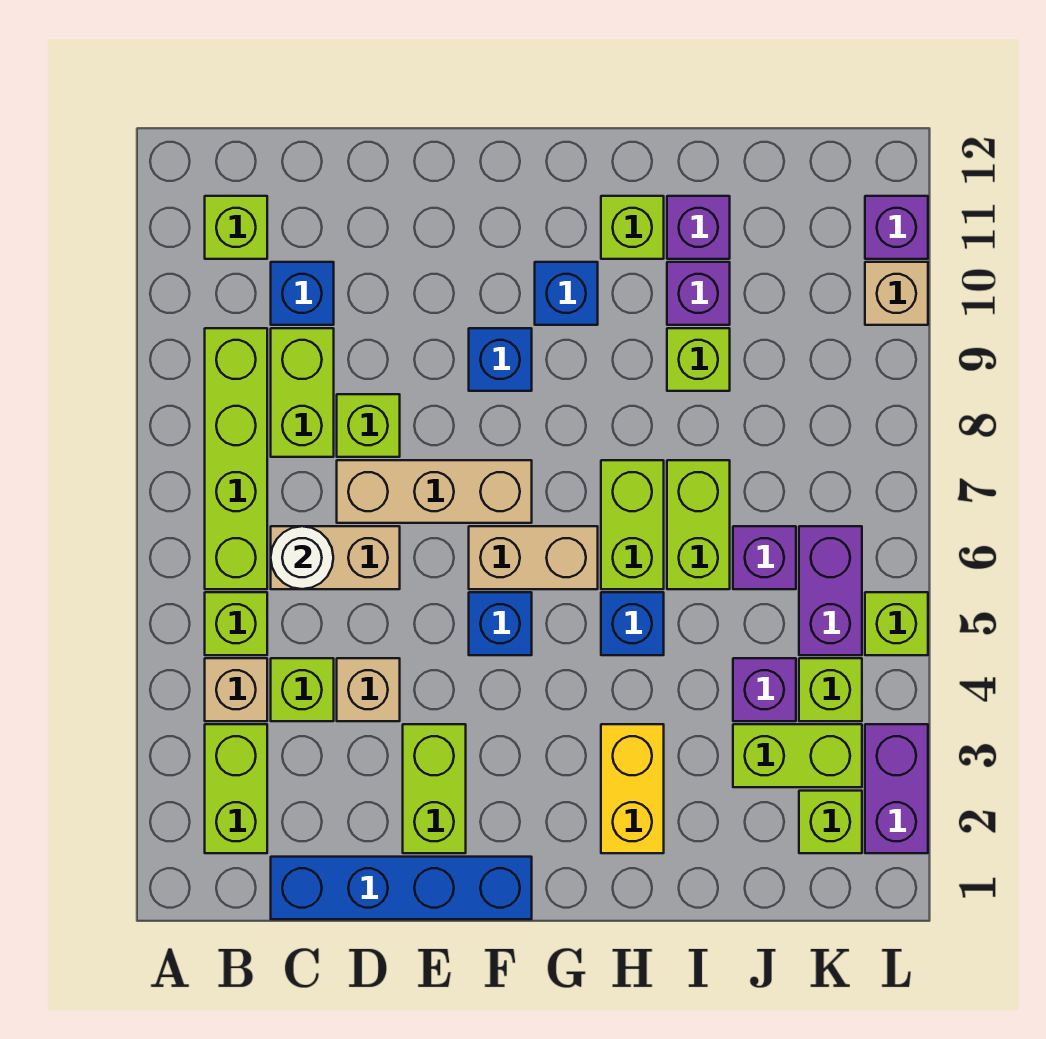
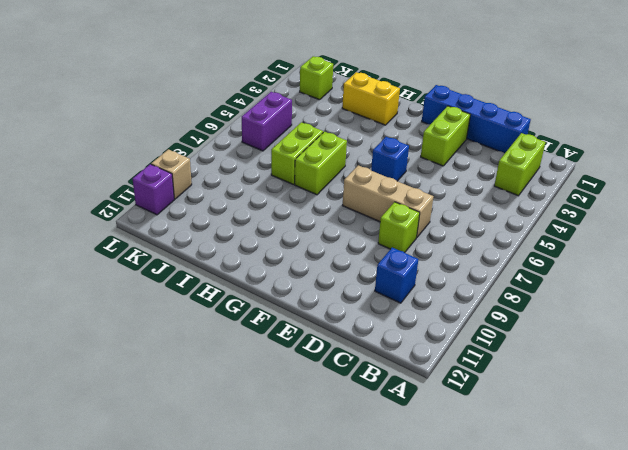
yellow 1x2 brick [342,72,400,125] -> yellow 1x2 brick turned to [601,724,664,853]
none -> tan 1x1 brick [205,658,267,721]
none -> lime 1x1 brick [205,592,267,655]
none -> lime 1x4 brick [205,328,267,589]
none -> lime 1x1 brick [205,196,267,259]

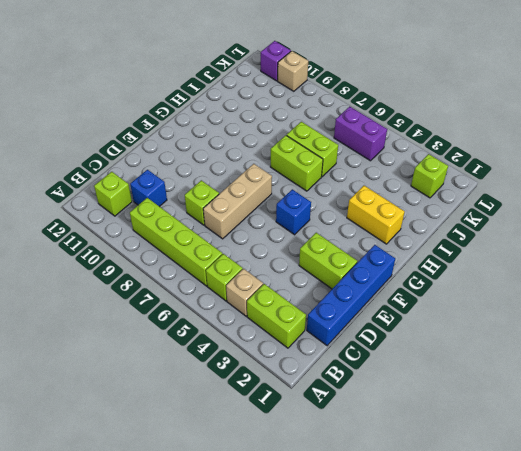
none -> lime 1x1 brick [271,658,334,721]
none -> tan 1x2 brick [271,526,400,589]
none -> lime 1x2 brick [271,328,334,457]
none -> tan 1x1 brick [337,658,400,721]

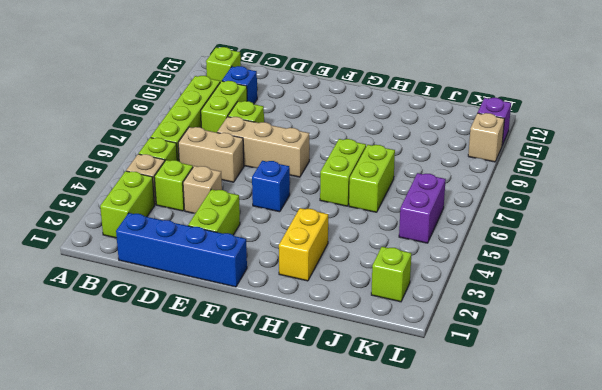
none -> tan 1x2 brick [469,526,598,589]
none -> blue 1x1 brick [469,328,532,391]
none -> blue 1x1 brick [535,262,598,325]
none -> blue 1x1 brick [601,592,664,655]

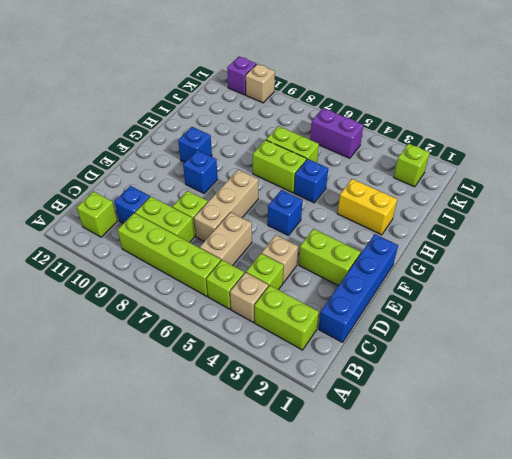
none -> tan 1x2 brick [469,526,598,589]
none -> lime 1x1 brick [601,196,664,259]
none -> lime 1x1 brick [667,328,730,391]
none -> purple 1x1 brick [667,262,730,325]

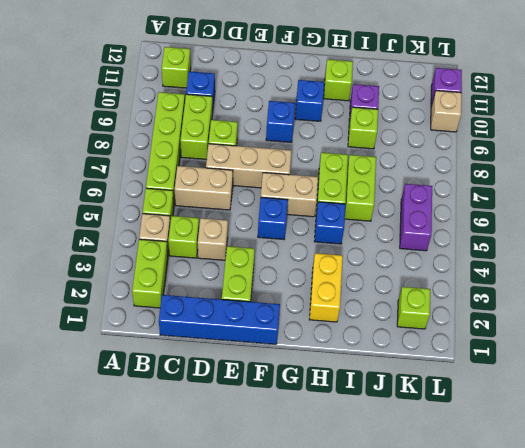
none -> purple 1x1 brick [667,196,730,259]
none -> lime 1x2 brick [733,724,862,787]
none -> purple 1x1 brick [733,658,796,721]
none -> purple 1x1 brick [733,526,796,589]

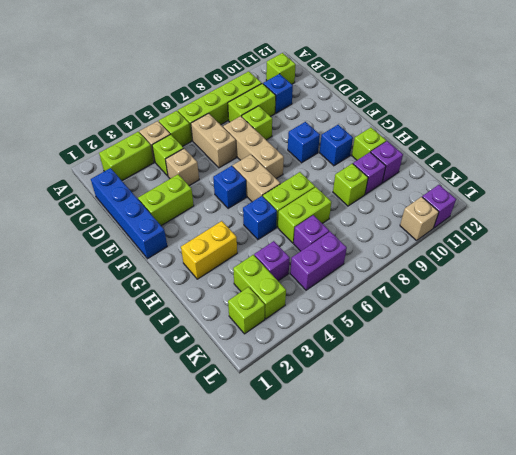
none -> lime 1x1 brick [799,658,862,721]
none -> purple 1x2 brick [865,724,928,853]
none -> lime 1x1 brick [865,592,928,655]
none -> white 1x1 round brick [271,526,333,589]

